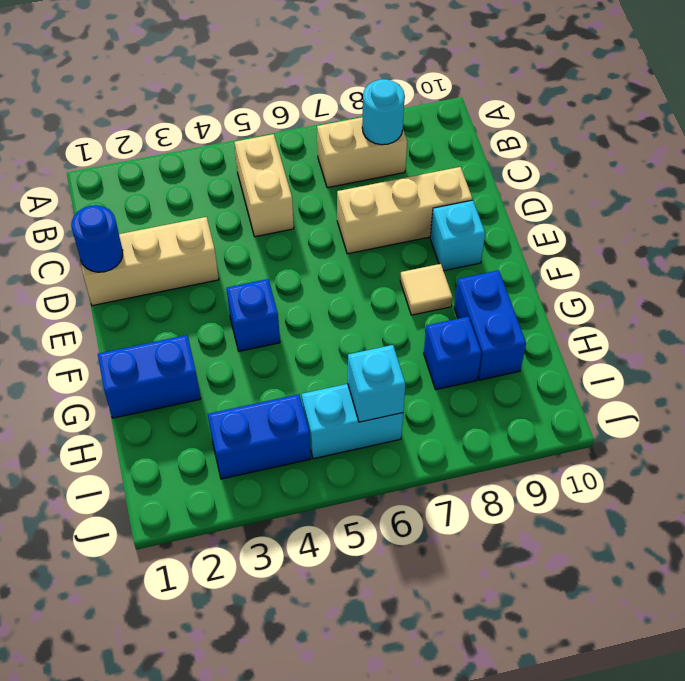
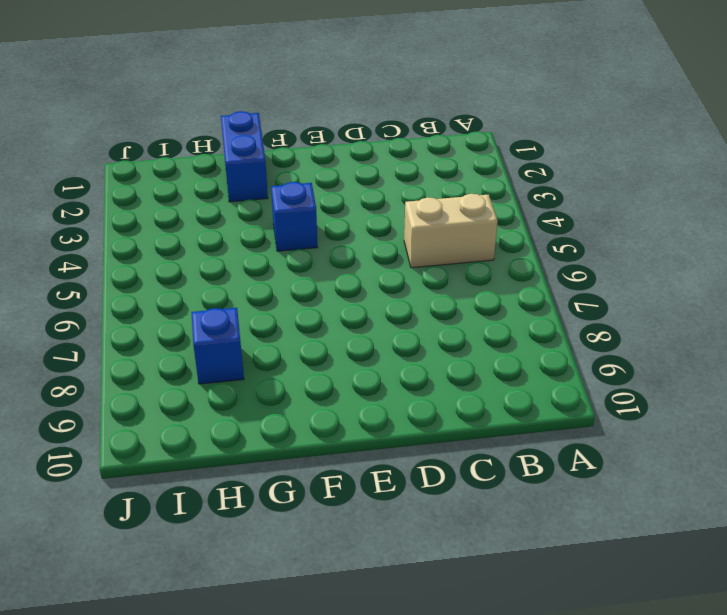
none -> tan 1x2 brick [317,117,407,188]
none -> tan 1x3 brick [81,217,219,306]
none -> tan 1x3 brick [337,167,472,254]

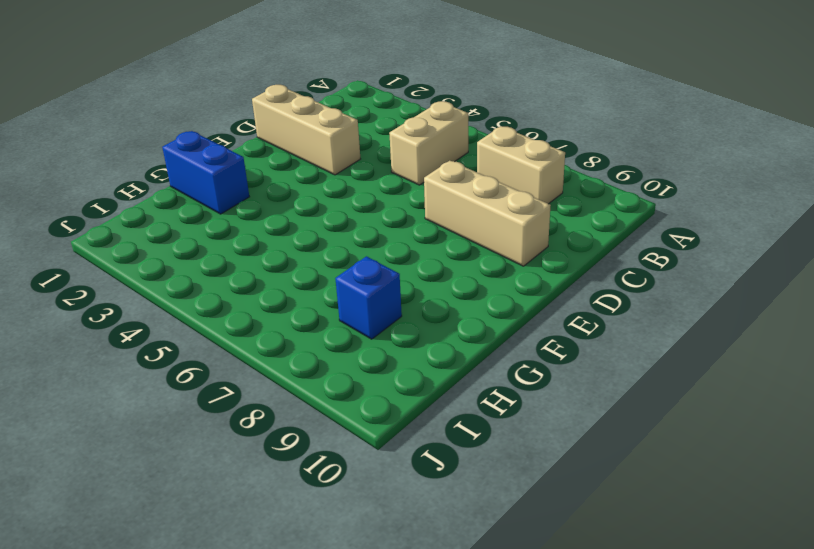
none -> cyan 1x1 brick [430,200,485,271]
none -> blue 1x1 brick [226,279,280,351]
none -> tan 1x1 tile [400,264,453,315]

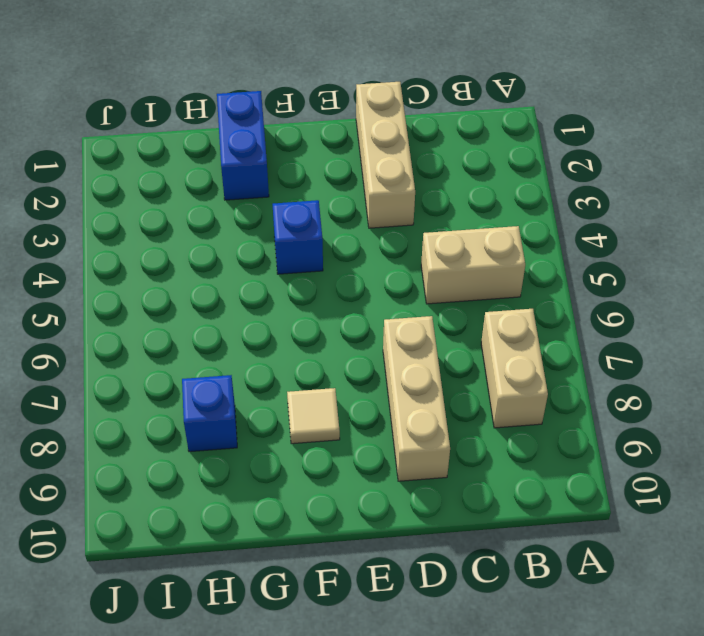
none -> cyan 1x1 brick [430,200,485,271]
none -> blue 1x2 brick [454,270,526,380]
none -> blue 1x2 brick [208,394,311,479]

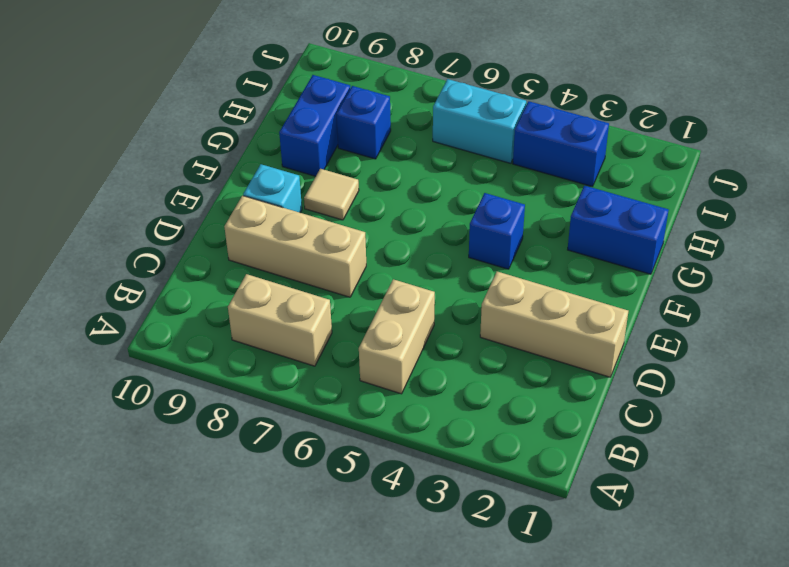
none -> cyan 1x1 round brick [362,79,405,145]
none -> blue 1x1 round brick [71,205,123,272]
none -> cyan 1x1 brick [348,345,405,422]

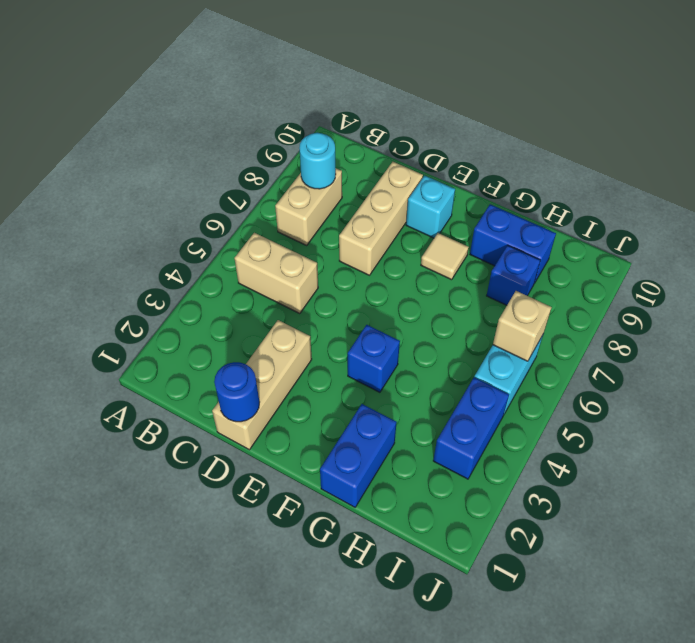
tan 1x1 brick [493,291,552,361] -> cyan 1x1 brick [348,345,405,422]

